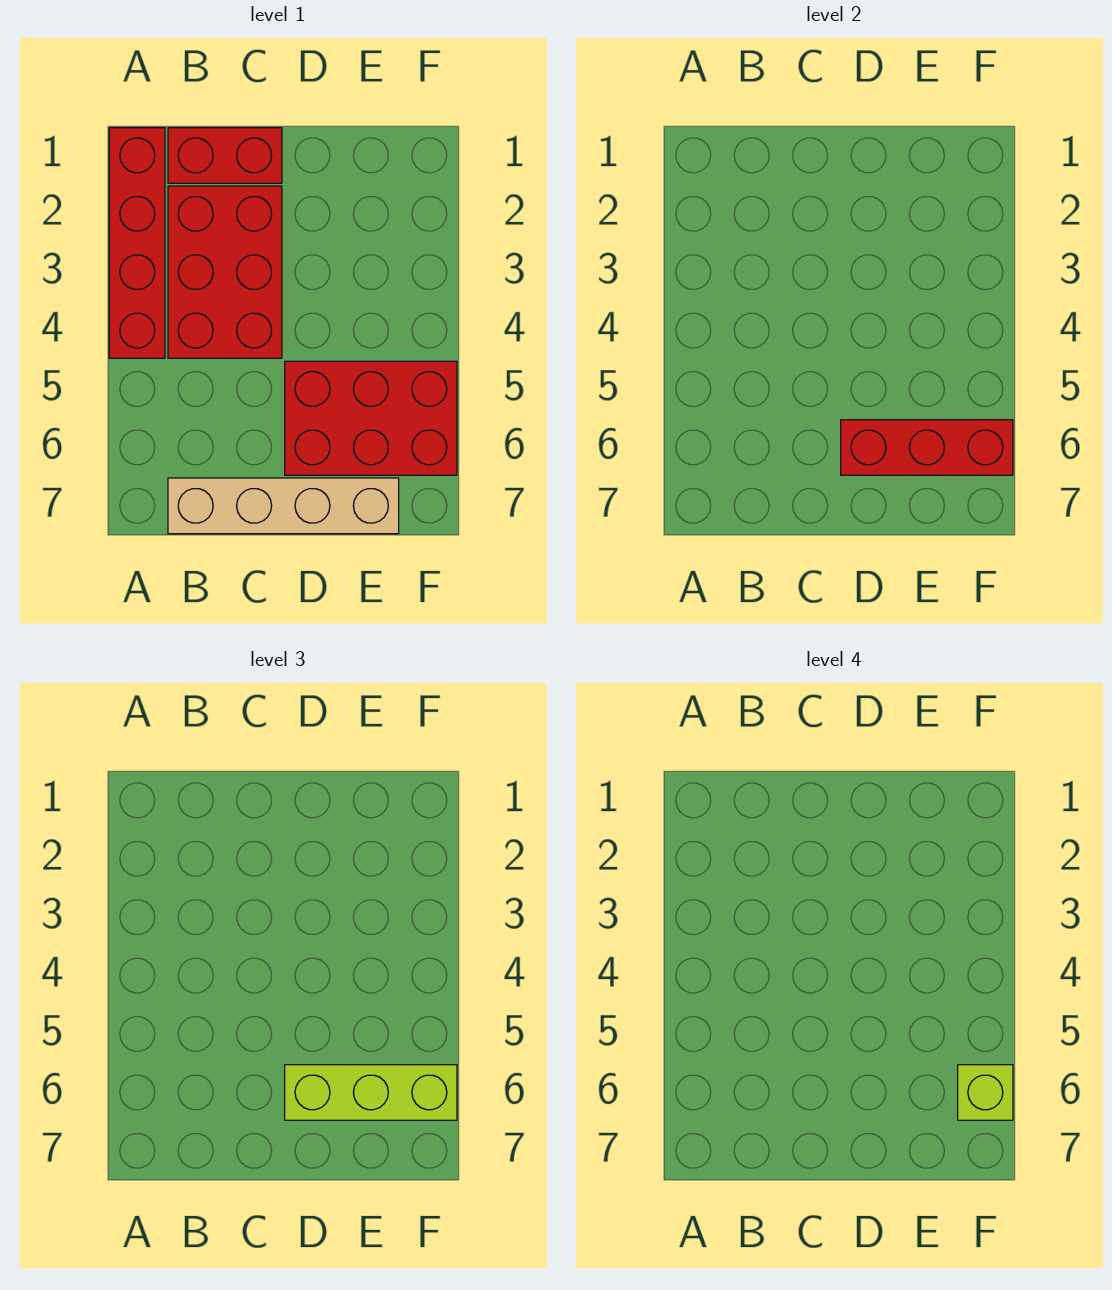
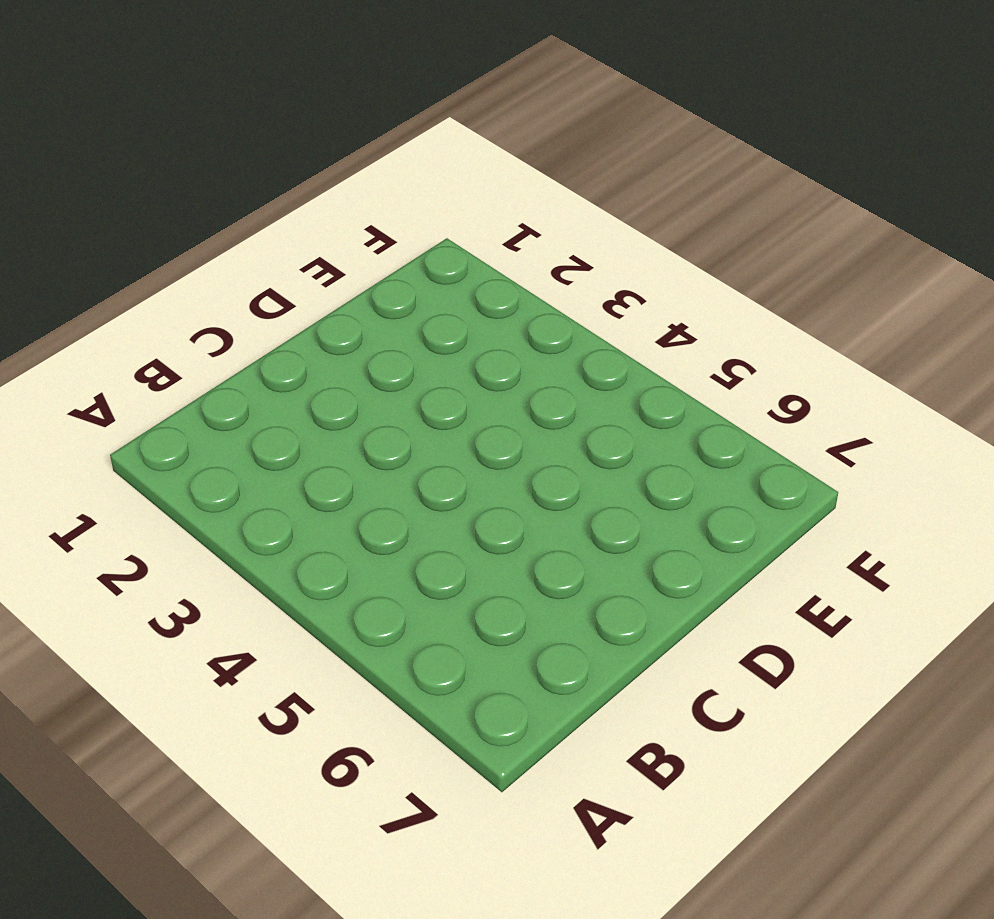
none -> red 1x4 brick [109,128,165,358]
none -> red 1x2 brick [168,128,282,183]

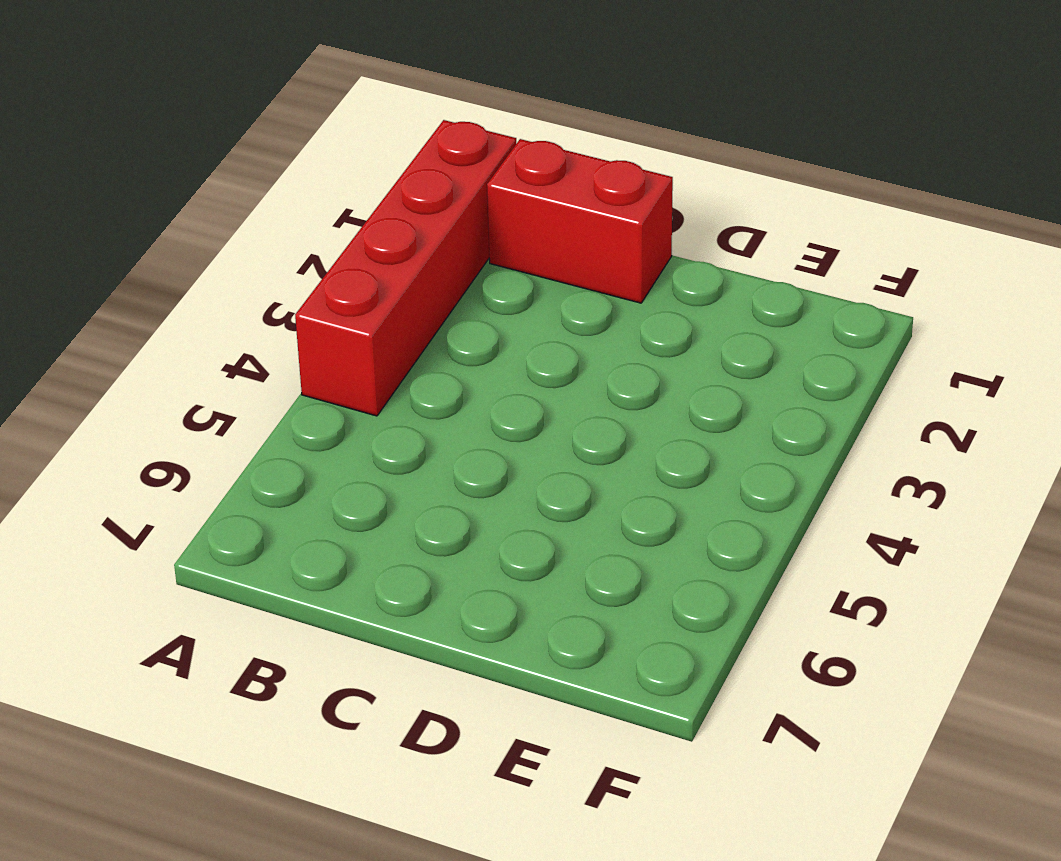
none -> red 2x3 brick [168,186,282,358]
none -> tan 1x4 brick [168,478,399,534]

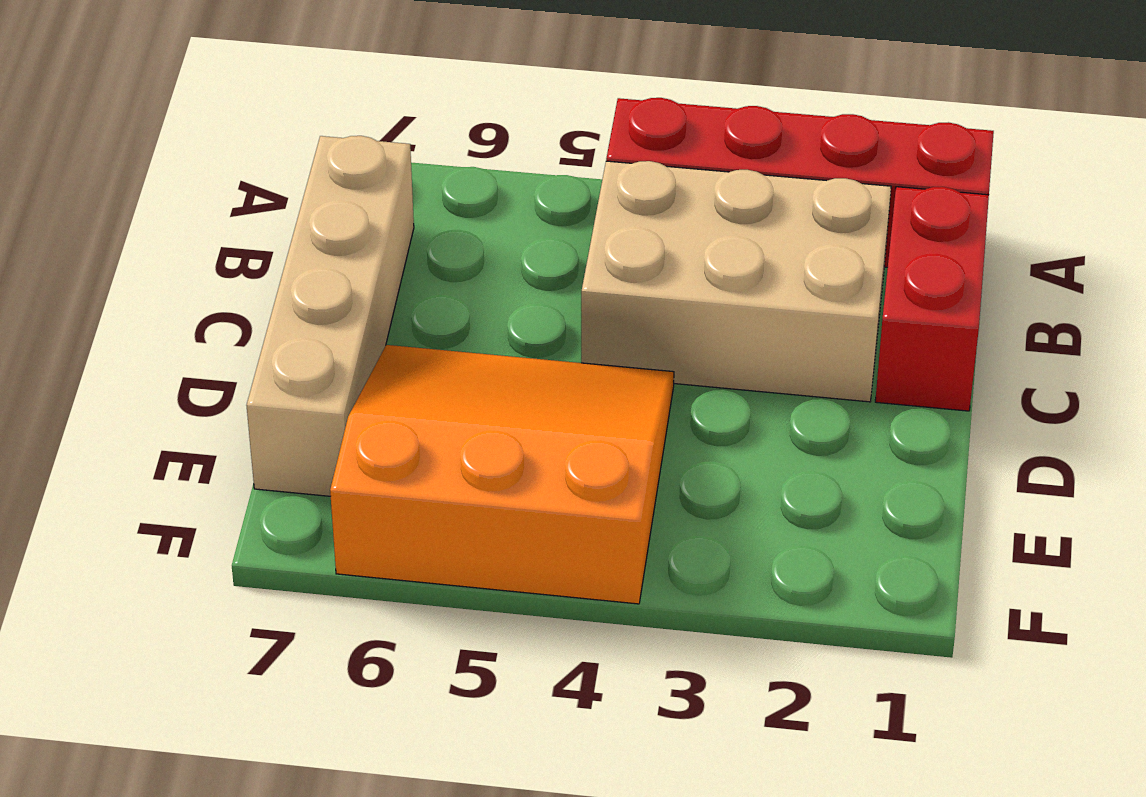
tan 2x3 brick [581,161,891,402] -> red 2x3 brick [168,186,282,358]
orange 3x3 slope [330,345,674,604] -> red 2x3 brick [285,361,457,475]
none -> red 1x3 brick [841,420,1013,475]
none -> lime 1x3 brick [285,1065,457,1120]

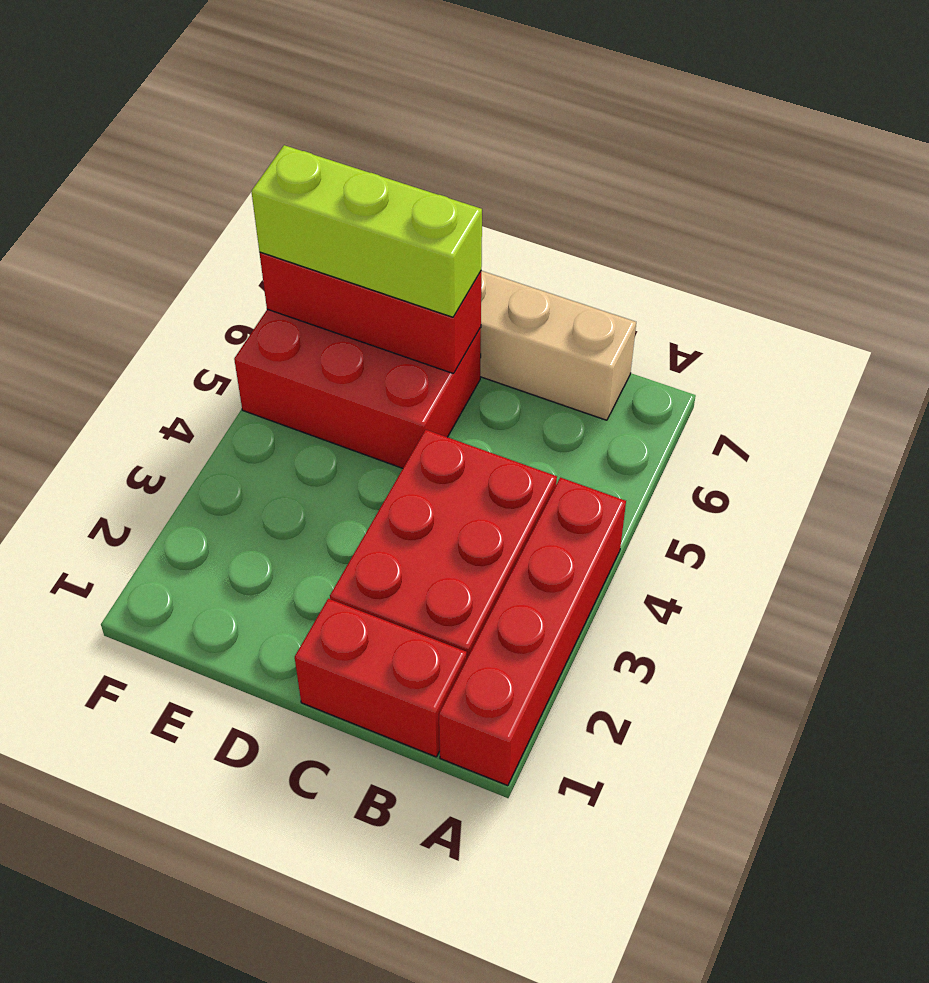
none -> lime 1x1 brick [958,1065,1013,1120]

